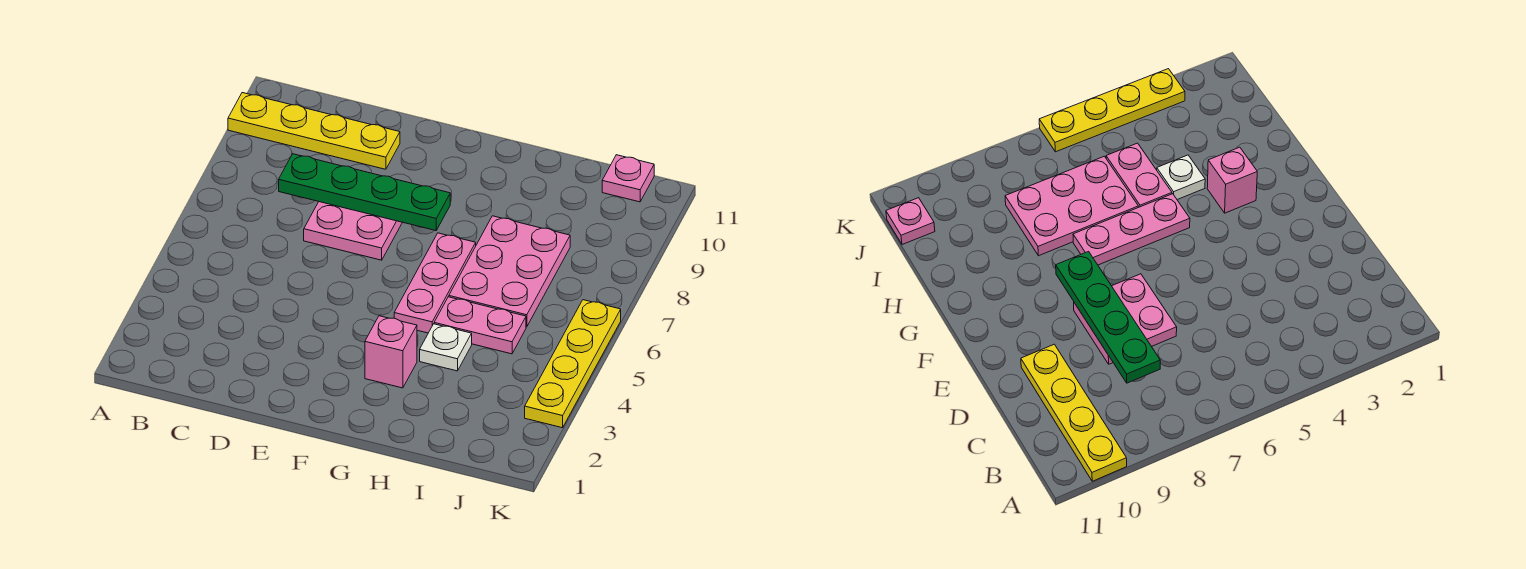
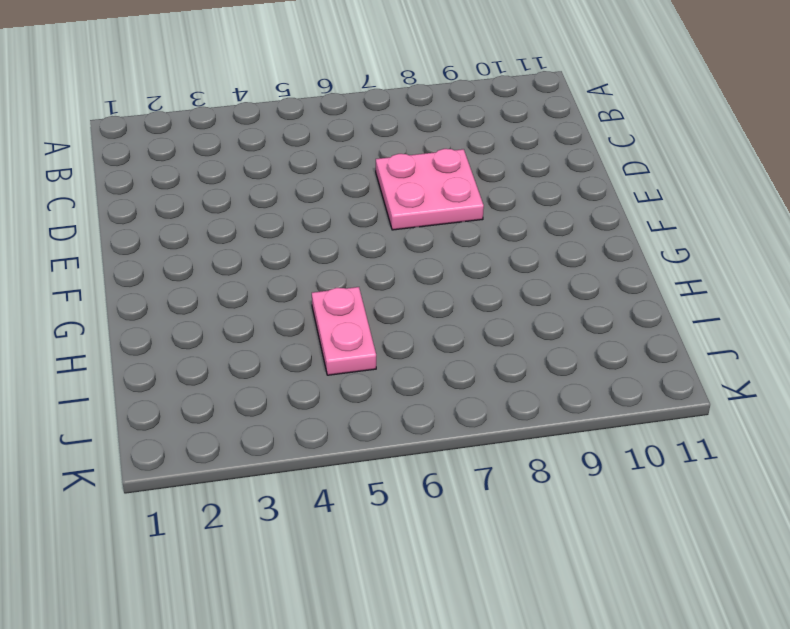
none -> yellow 1x4 plate [228,93,400,169]
none -> pink 1x1 brick [365,316,417,388]

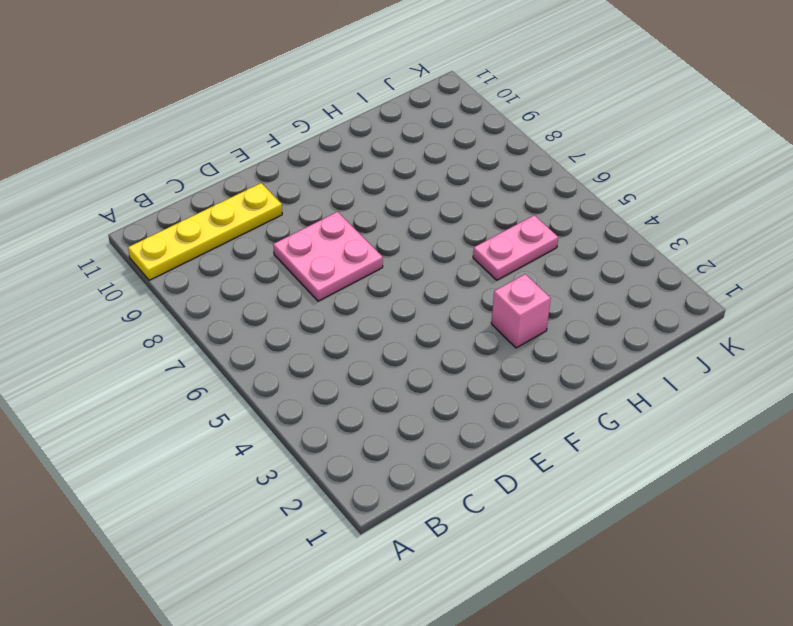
none -> pink 1x3 plate [394,233,476,333]
none -> white 1x1 plate [420,324,472,371]

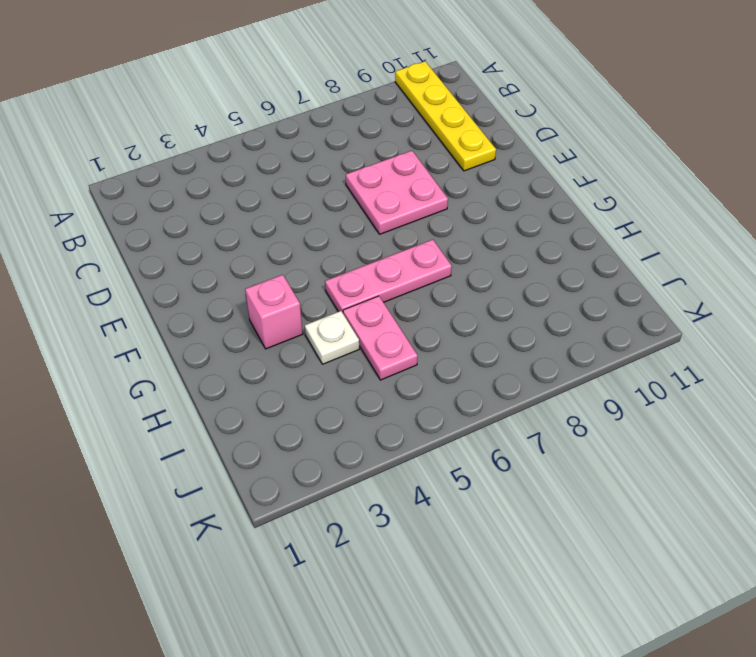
none -> pink 2x3 plate [449,216,570,327]
none -> pink 1x1 plate [602,155,654,202]

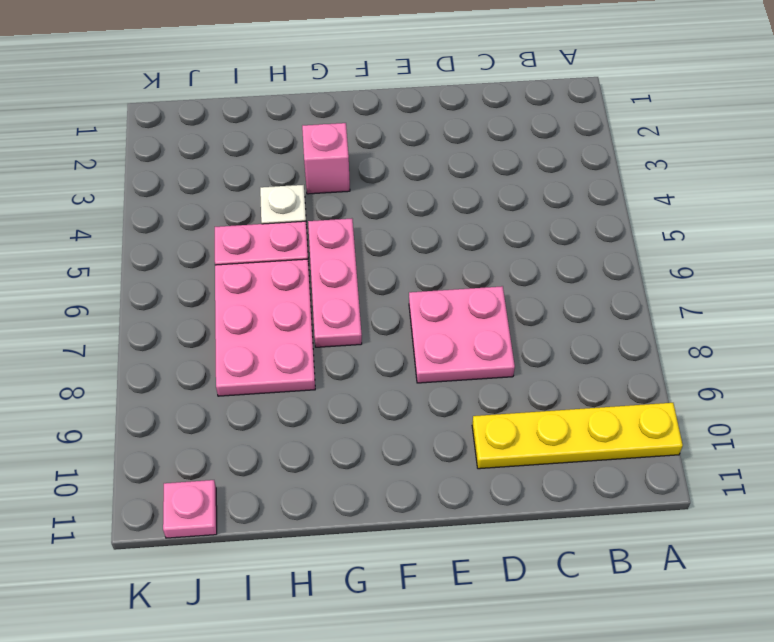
none -> yellow 1x4 plate [525,300,621,428]
none -> green 1x4 plate [279,154,450,231]

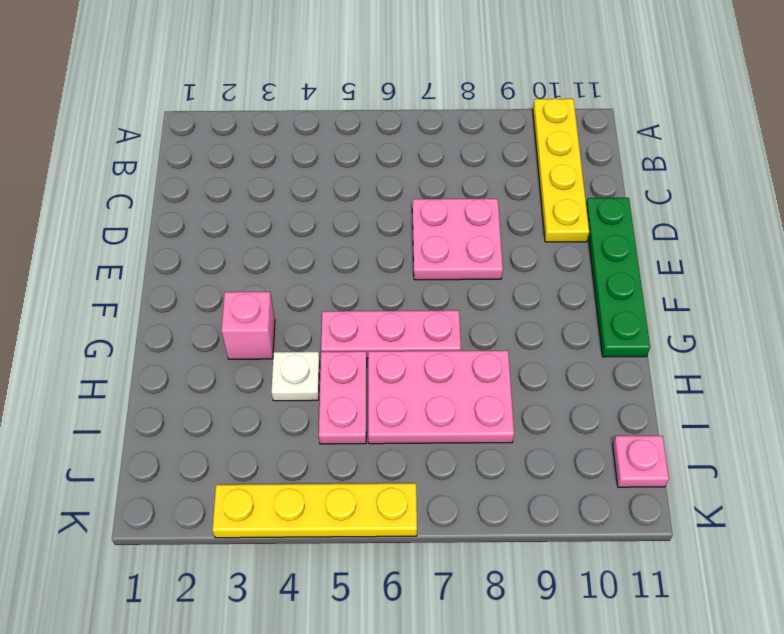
green 1x4 plate [586,198,650,357] -> green 1x4 plate moved to [279,154,450,231]

